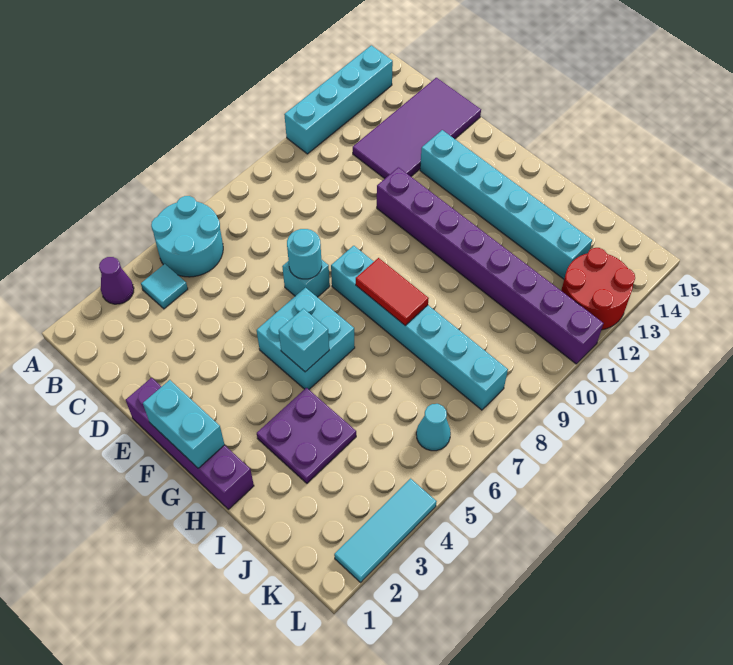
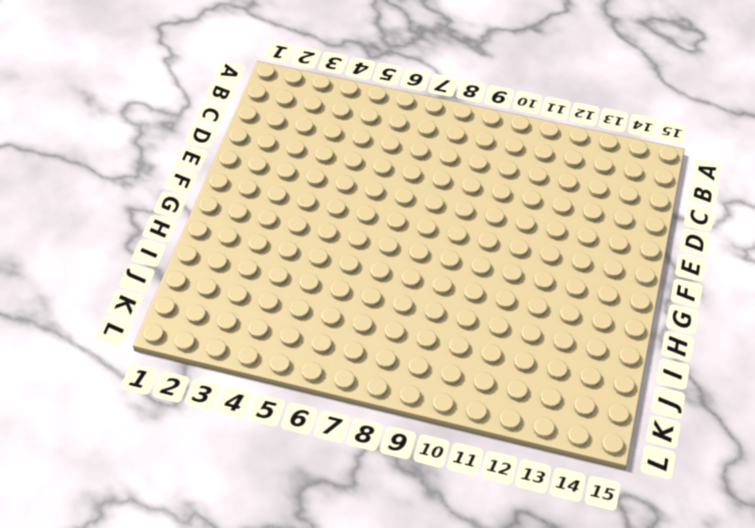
none -> purple 1x1 cone [99,257,134,304]
none -> cyan 2x2 round brick [151,196,223,277]
none -> cyan 1x4 brick [284,45,393,154]

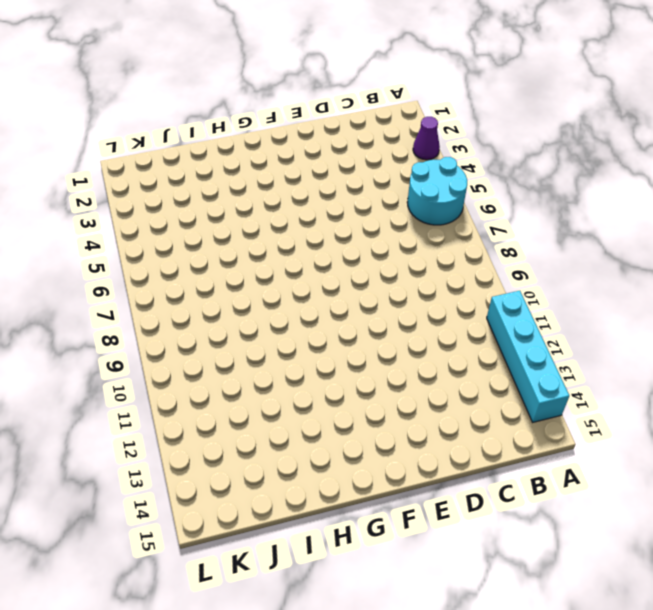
none -> cyan 1x1 tile [141,264,188,309]
none -> purple 2x4 tile [353,78,481,179]
none -> purple 1x4 brick [126,378,254,509]

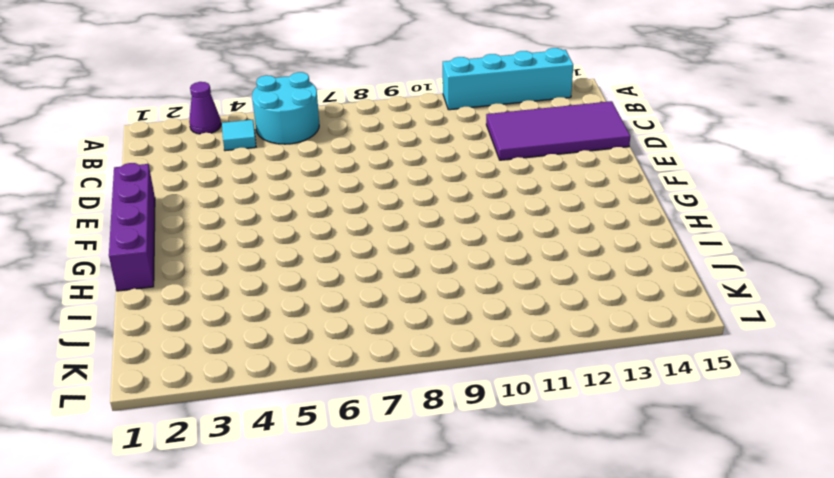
none -> cyan 1x1 brick [282,259,330,297]
none -> purple 1x8 brick [377,167,604,364]
none -> cyan 1x6 brick [420,130,592,279]

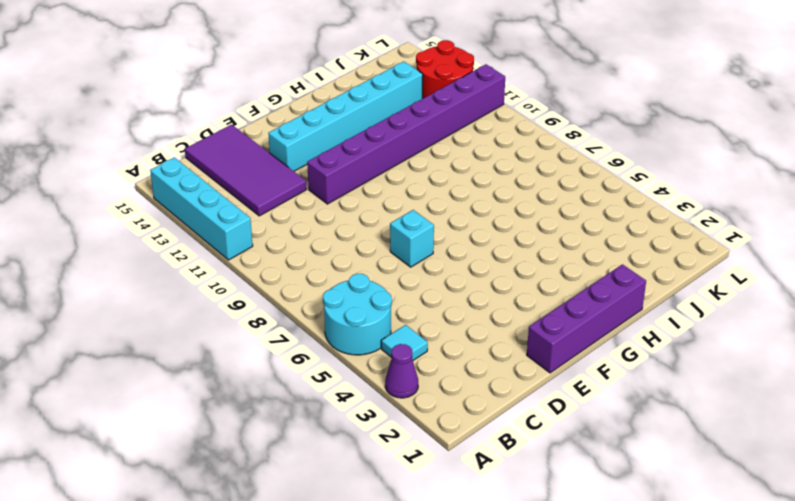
none -> cyan 2x2 brick [257,287,355,389]
none -> cyan 1x6 brick [331,246,508,410]
none -> purple 2x2 plate [257,388,356,483]

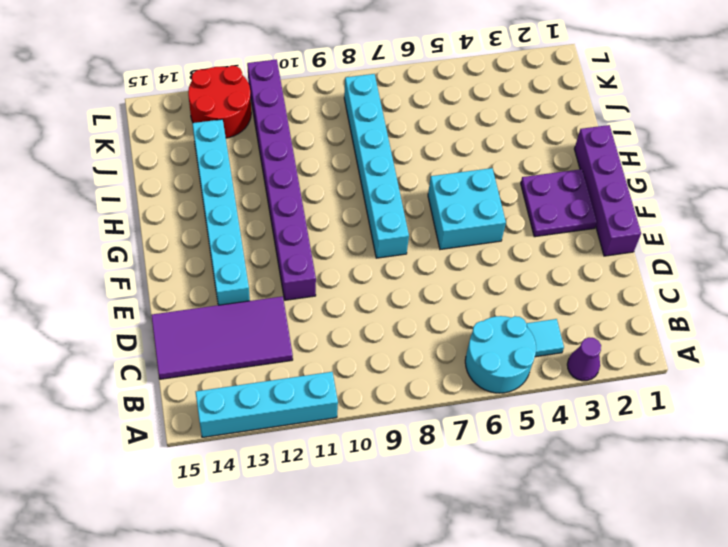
purple 2x2 plate [521,169,597,237] -> purple 2x2 plate moved to [257,388,356,483]
none -> cyan 1x1 brick [282,259,330,297]
none -> cyan 1x1 cone [416,404,451,451]
none -> cyan 1x3 tile [334,479,437,582]

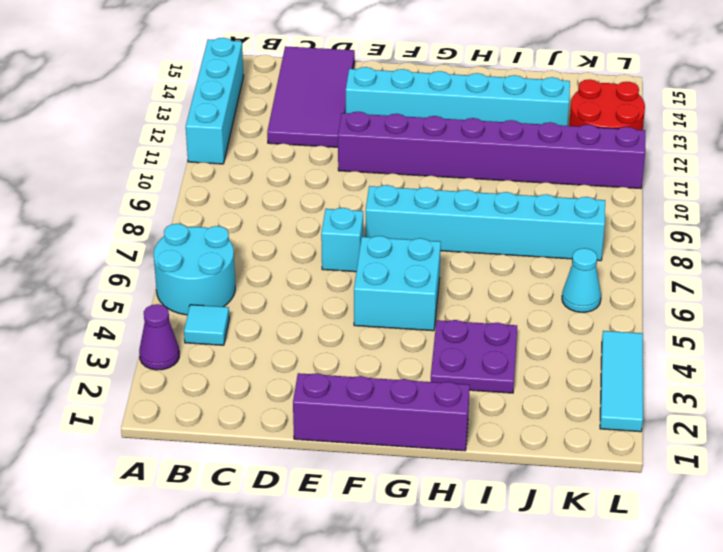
none -> cyan 1x1 round brick [287,229,322,279]
none -> cyan 1x2 brick [143,380,225,468]
none -> cyan 1x1 brick [279,309,329,372]

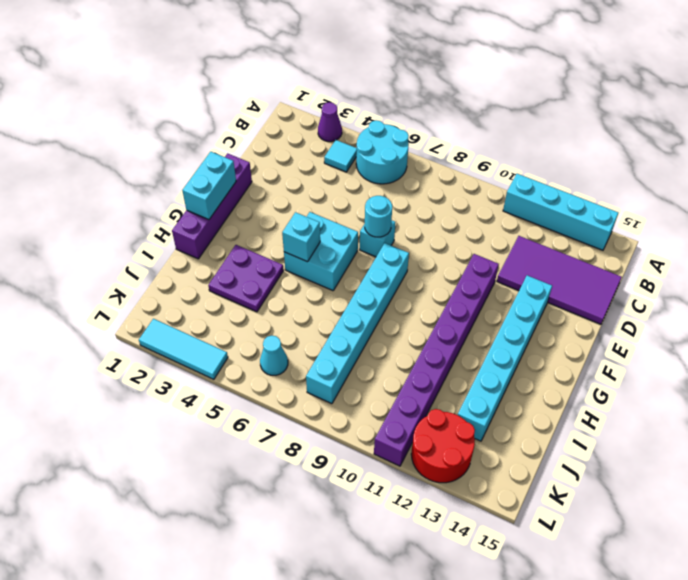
none -> red 1x2 tile [356,258,429,326]

